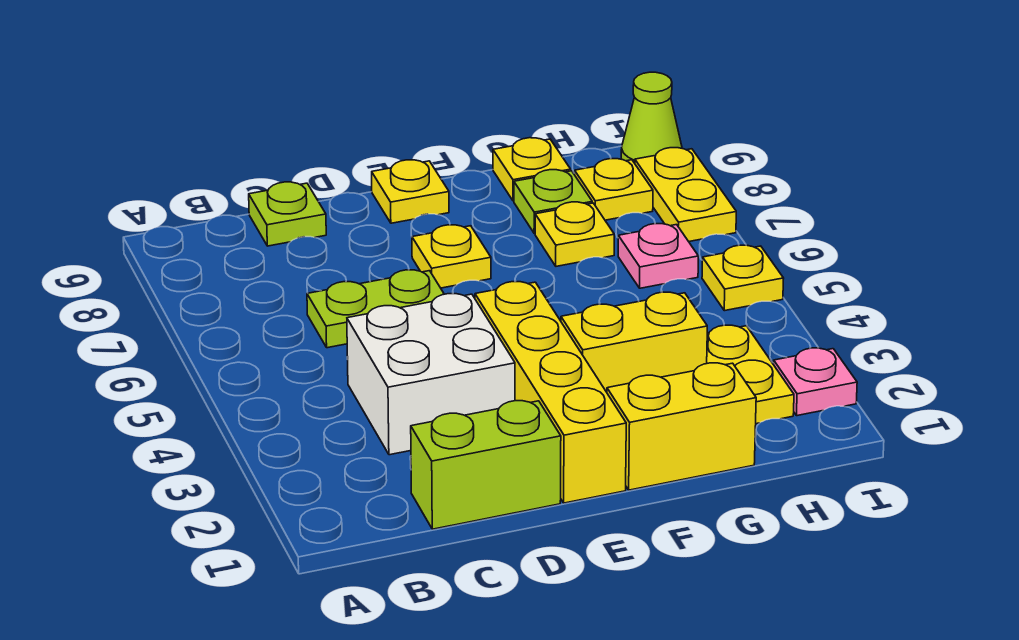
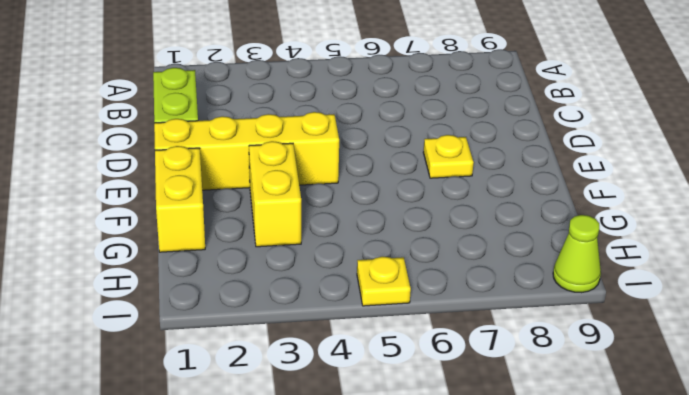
none -> white 2x2 brick [347,294,515,455]
none -> lime 1x2 plate [307,270,444,348]
none -> lime 1x1 plate [249,182,326,246]

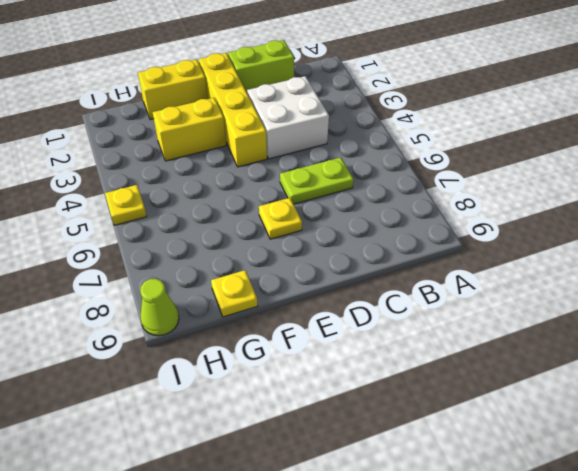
none -> lime 1x1 plate [249,182,326,246]
none -> yellow 1x1 plate [372,160,449,223]
none -> yellow 1x1 plate [535,202,614,266]

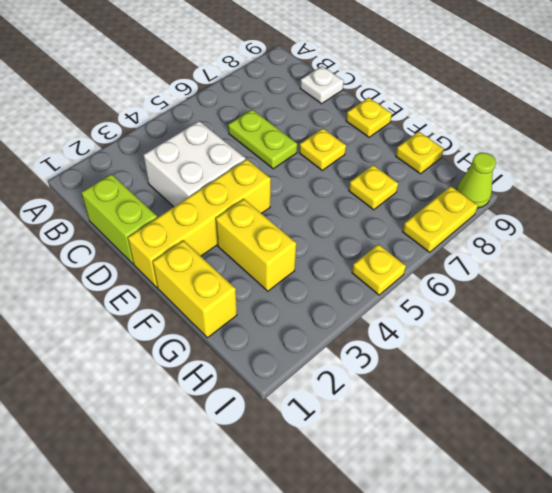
white 1x1 plate [300,66,344,104] -> lime 1x1 plate [249,182,326,246]
none -> lime 1x1 plate [514,170,592,233]
none -> yellow 1x2 plate [707,325,794,424]
none -> pink 1x1 plate [618,224,699,288]

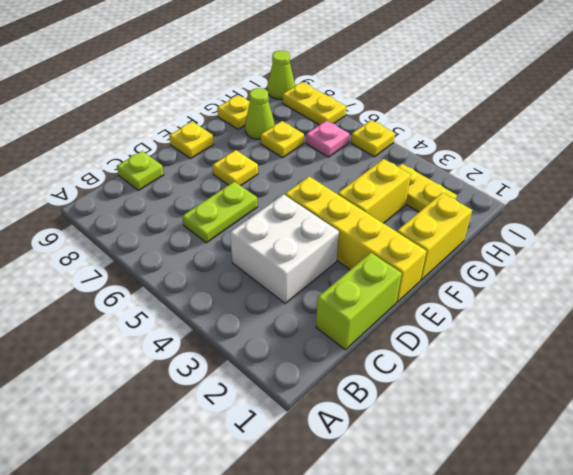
lime 1x1 cone [245,88,275,139] -> lime 1x1 plate [514,170,592,233]
none -> yellow 1x1 plate [575,159,653,220]
none -> pink 1x1 plate [774,348,857,416]

